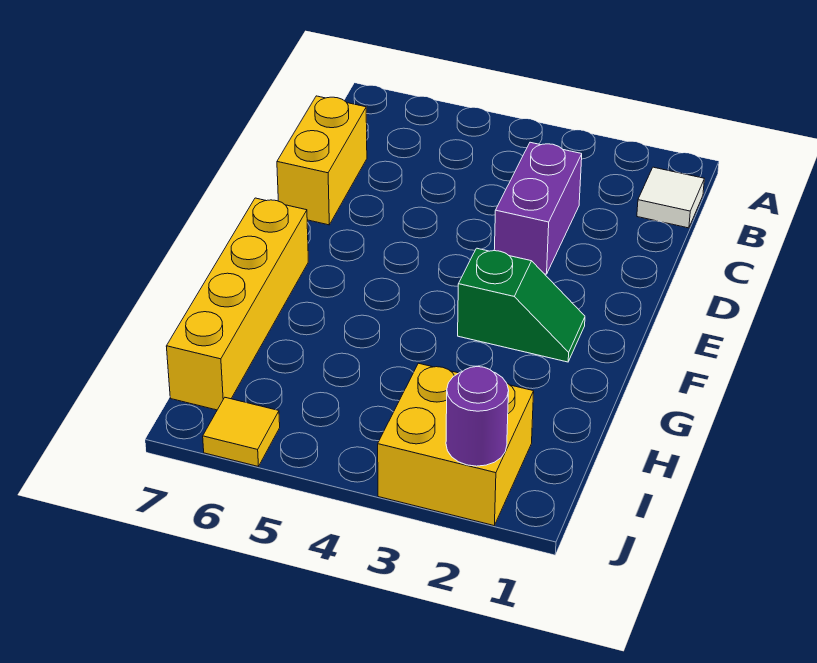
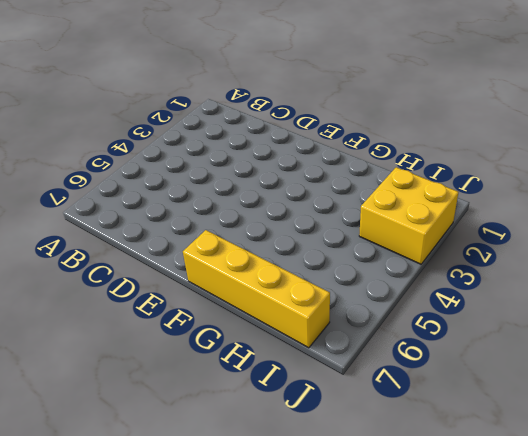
none -> white 1x1 tile [637,167,704,228]
none -> purple 1x2 brick [494,142,582,274]

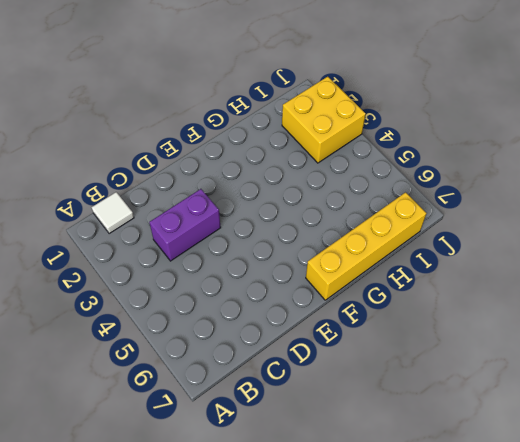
none -> yellow 1x2 brick [277,96,367,225]
none -> green 1x2 slope [458,248,585,362]

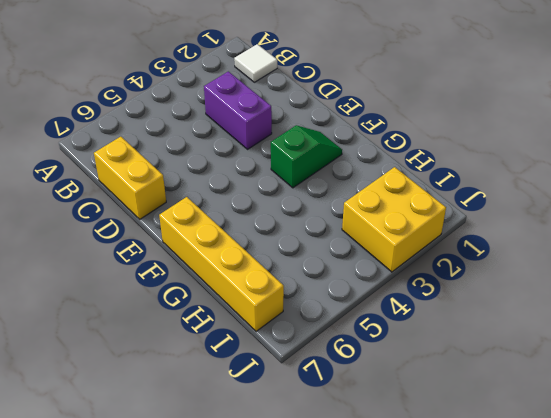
none -> yellow 1x1 tile [203,398,280,466]
none -> purple 1x1 round brick [446,367,509,466]

